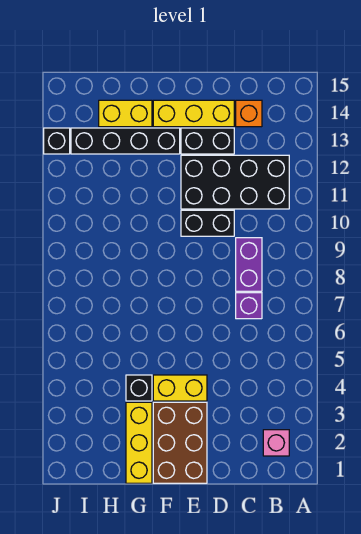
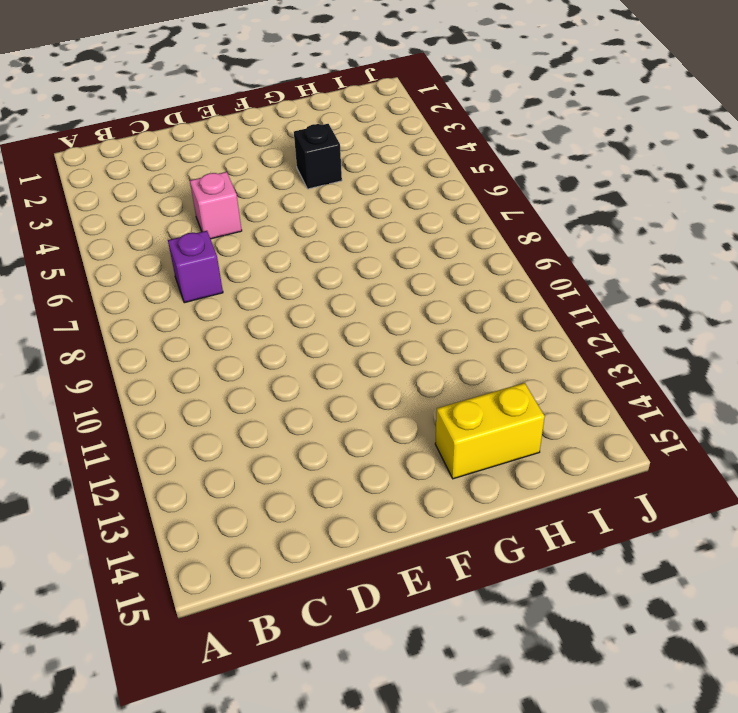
pink 1x1 brick [190,172,242,239] -> pink 1x1 brick moved to [263,430,289,456]
none -> black 2x4 brick [181,155,289,209]
none -> purple 1x2 brick [236,238,262,291]
none -> orange 1x1 brick [236,100,262,127]

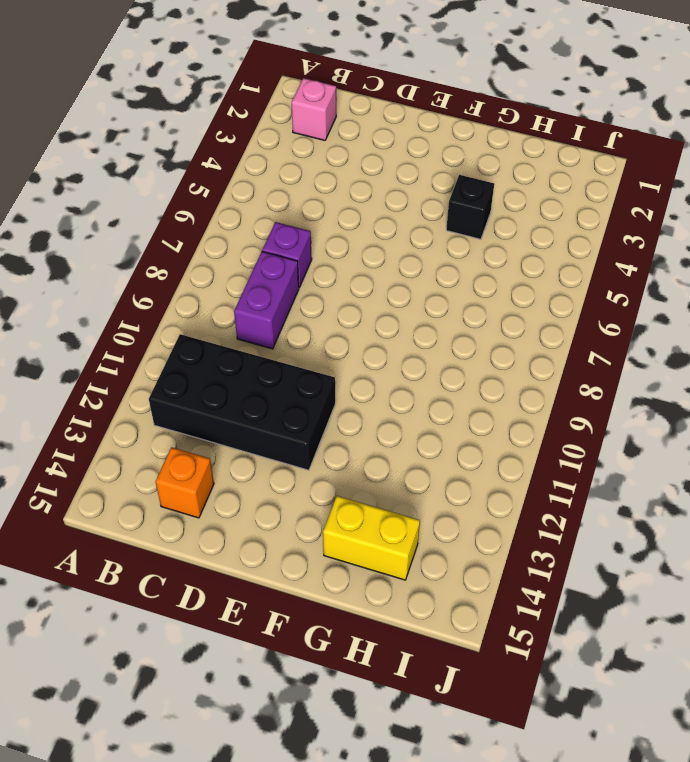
none -> black 1x2 brick [181,210,234,236]
none -> black 1x2 brick [181,128,234,154]
none -> yellow 1x3 brick [153,100,234,127]

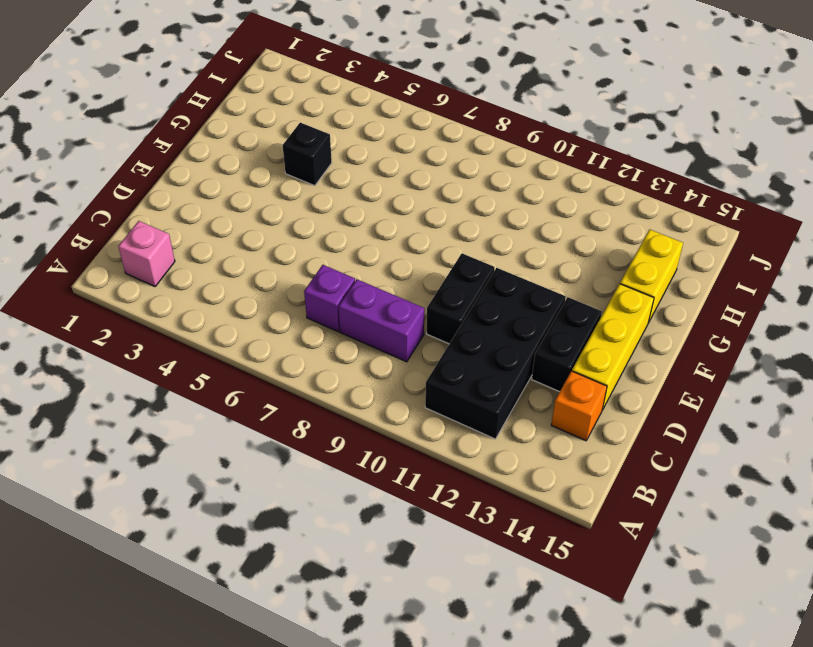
none -> brown 2x3 brick [153,402,207,483]
none -> yellow 1x2 brick [153,375,207,401]
none -> black 1x4 brick [71,128,180,154]

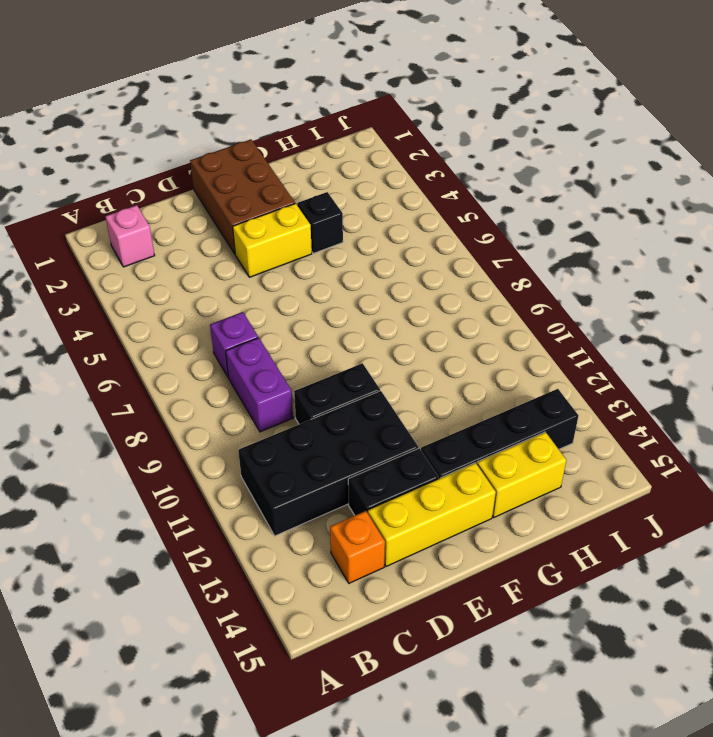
none -> yellow 1x3 brick [126,402,152,483]
none -> black 1x1 brick [44,128,70,154]

